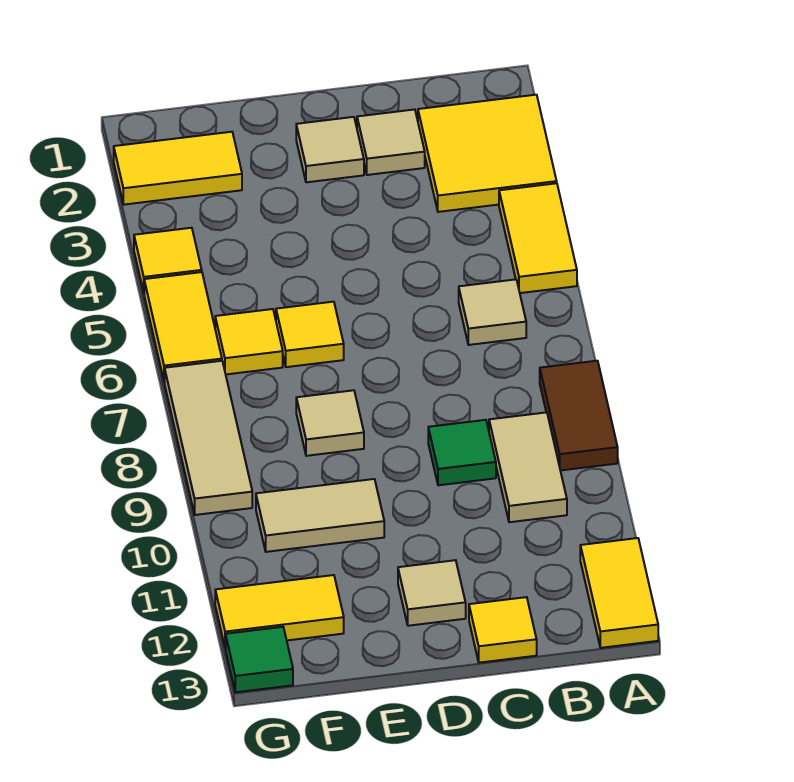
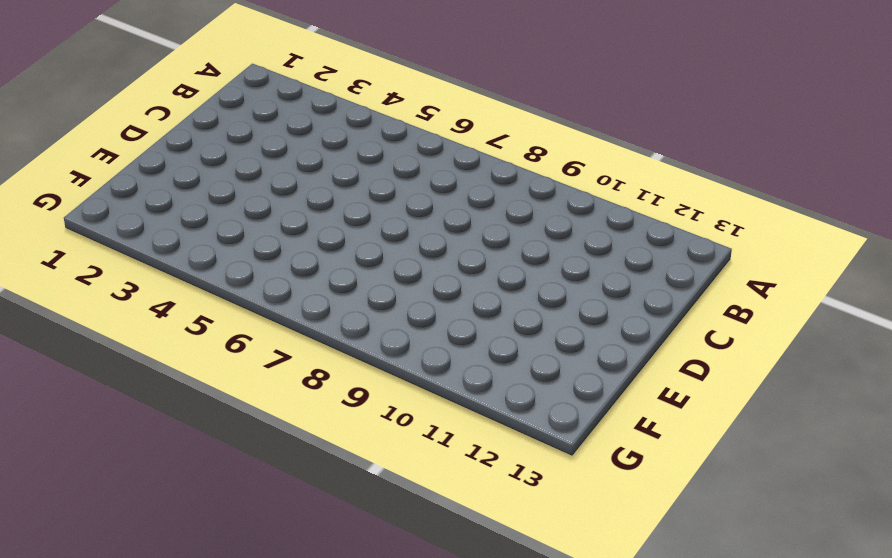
none -> yellow 2x2 tile [418,95,557,212]
none -> yellow 1x2 tile [499,183,577,293]
none -> brown 1x2 tile [540,361,618,470]

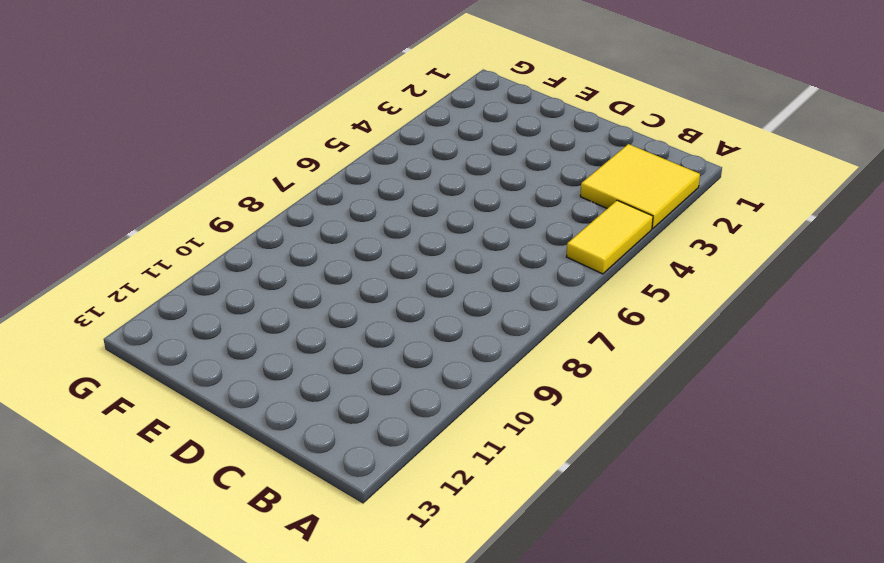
none -> brown 1x2 tile [540,361,618,470]
none -> yellow 1x2 tile [580,538,658,648]
none -> tan 1x1 tile [459,279,526,345]

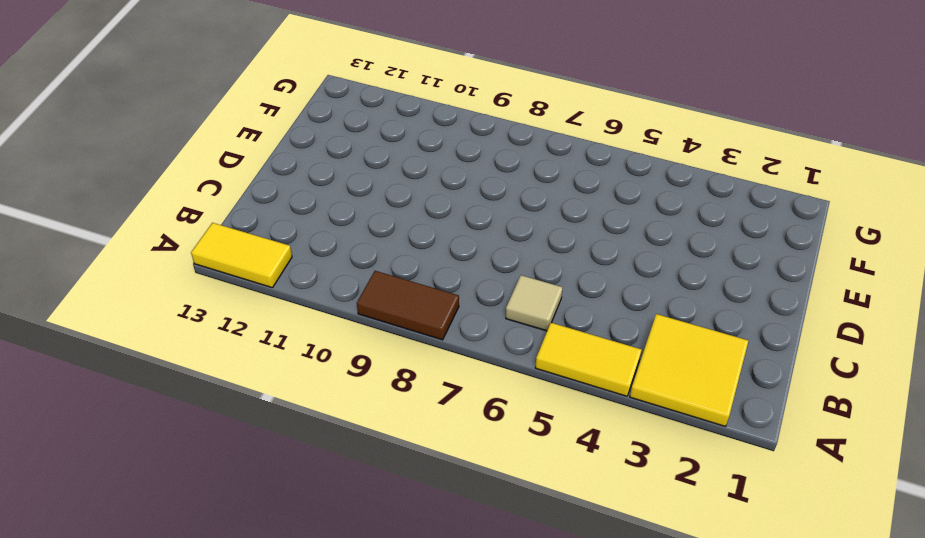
none -> tan 1x2 tile [489,412,567,522]
none -> tan 1x1 tile [357,109,425,175]
none -> green 1x1 tile [428,420,496,485]

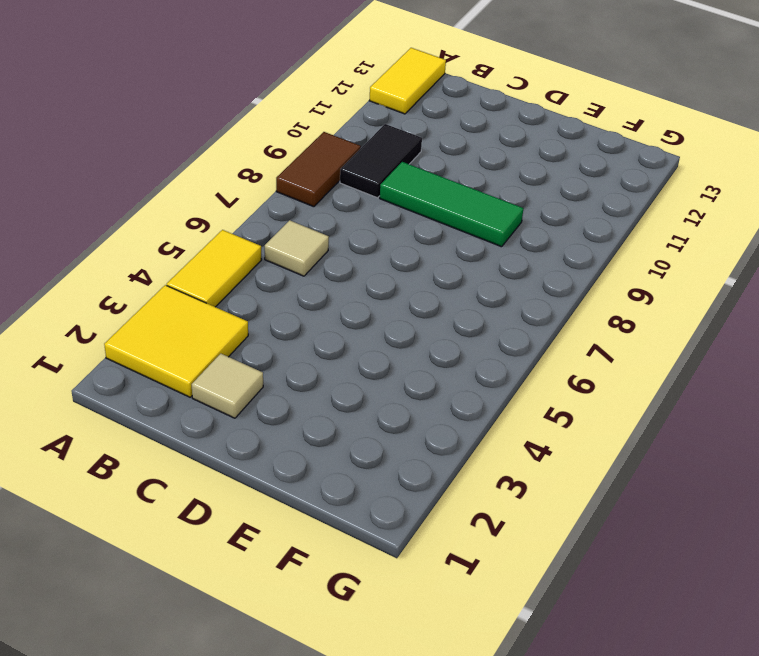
black 1x2 tile [340,124,422,198] -> tan 1x2 tile [489,412,567,522]
green 1x3 tile [380,162,523,247] -> green 1x1 tile [428,420,496,485]
none -> yellow 1x1 tile [469,597,537,663]
none -> tan 1x1 tile [296,117,364,182]
none -> tan 1x1 tile [398,560,466,626]

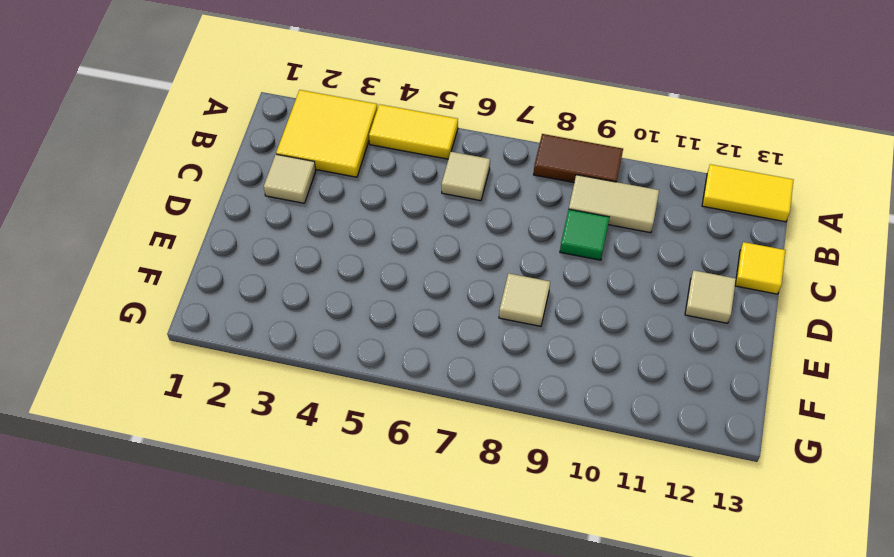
none -> tan 1x1 tile [296,117,364,182]
none -> yellow 1x1 tile [276,302,344,367]
none -> tan 1x2 tile [256,479,384,552]

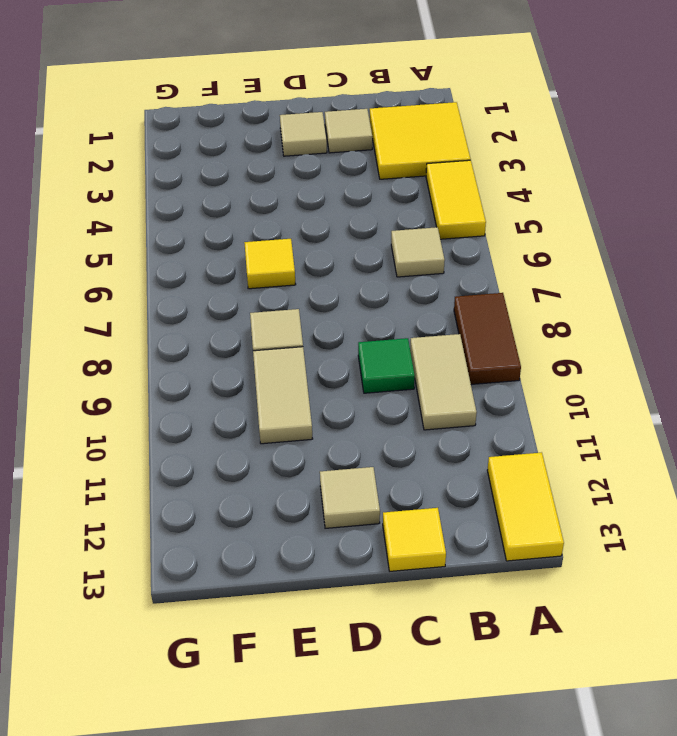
tan 1x2 tile [253,347,313,444] -> tan 1x2 tile turned to [256,479,384,552]
none -> yellow 1x2 tile [114,132,242,205]
none -> yellow 1x1 tile [215,309,283,374]
none -> yellow 1x2 tile [215,575,344,648]

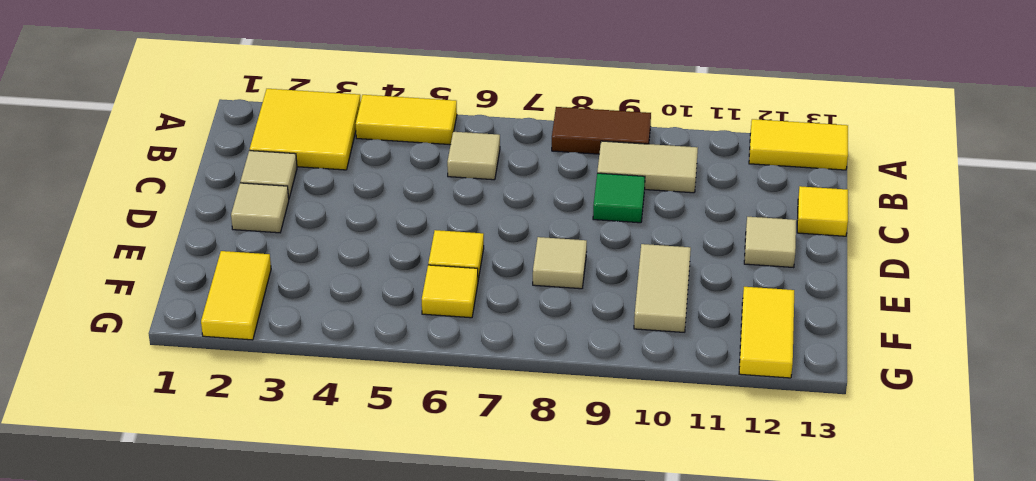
none -> yellow 1x1 tile [134,228,202,292]
none -> yellow 1x2 tile [144,272,222,382]
none -> tan 1x3 tile [165,361,252,515]

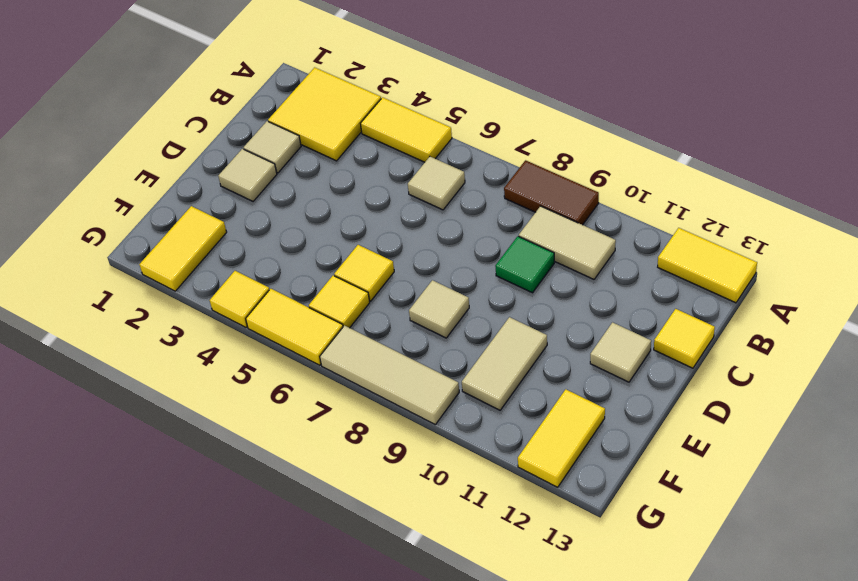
none -> green 1x1 tile [226,627,293,692]

